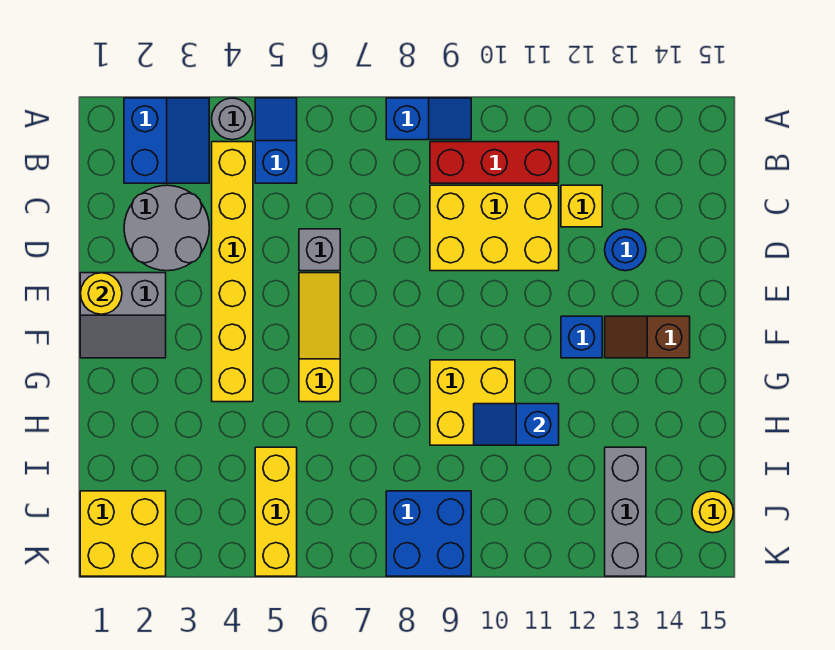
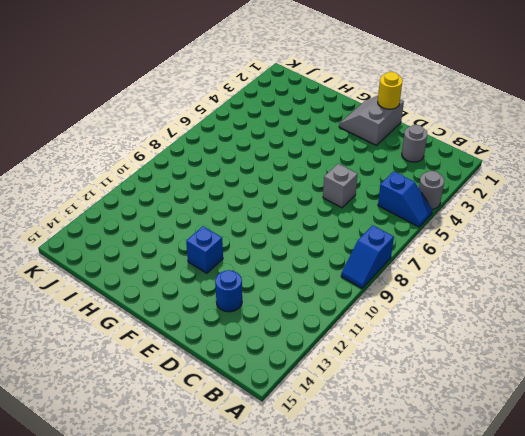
grey 1x1 round brick [402,125,427,162] -> grey 2x2 round brick [124,185,209,271]
none -> blue 2x2 slope [124,98,209,183]
none -> yellow 1x6 brick [212,142,253,402]
none -> red 1x3 brick [430,142,559,183]

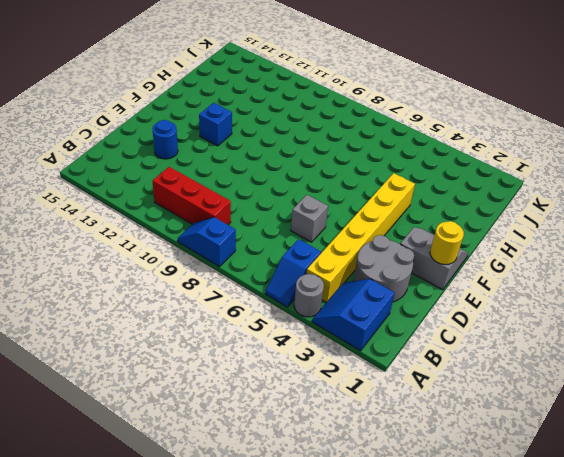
none -> yellow 2x3 brick [430,185,559,271]
none -> yellow 1x1 brick [561,185,602,227]
none -> yellow 1x3 slope [299,273,340,402]

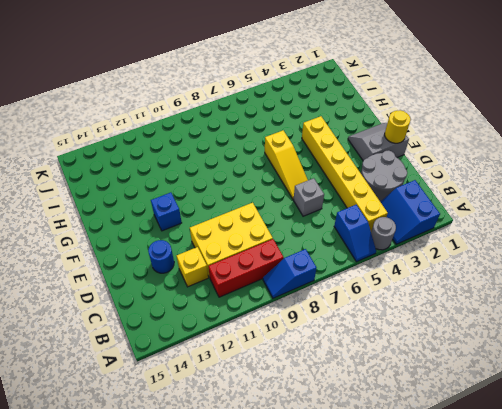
none -> brown 1x2 slope [605,316,690,358]
none -> yellow 2x2 brick [430,360,515,445]
none -> yellow 1x3 brick [255,447,297,576]

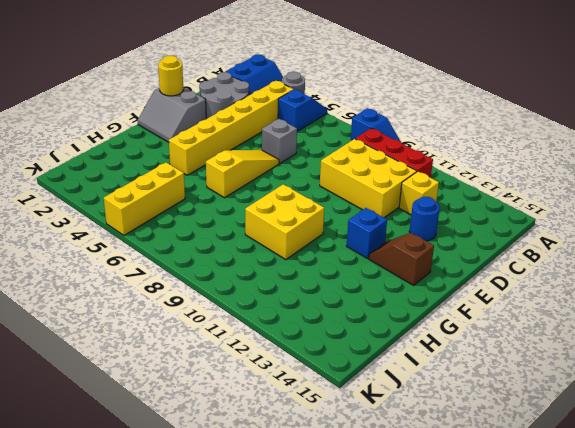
none -> grey 1x3 brick [605,447,646,576]
none -> yellow 2x2 brick [80,491,166,576]
none -> blue 2x2 brick [386,491,471,576]

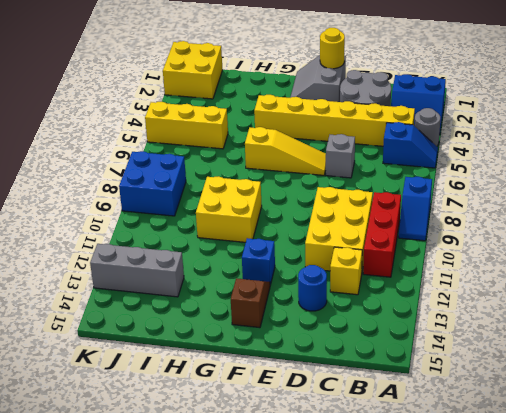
none -> yellow 1x1 round brick [692,491,733,533]
none -> blue 1x2 slope [474,404,559,445]

